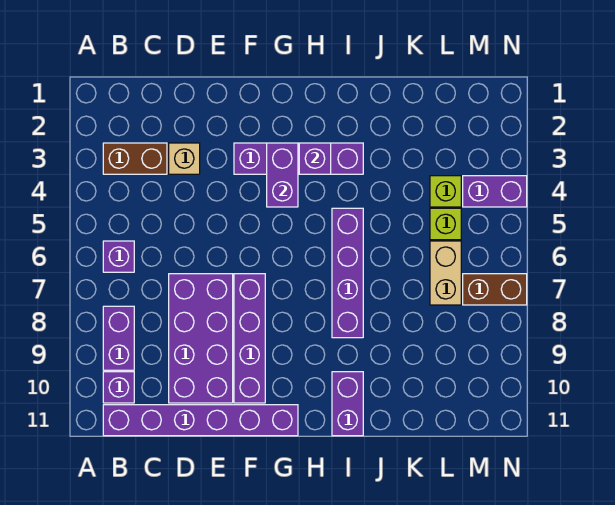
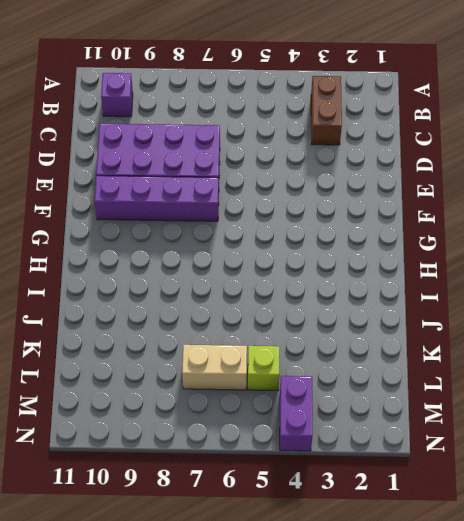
none -> purple 1x1 brick [103,241,134,272]
none -> purple 1x2 brick [103,306,134,370]
none -> purple 1x6 brick [103,405,298,436]

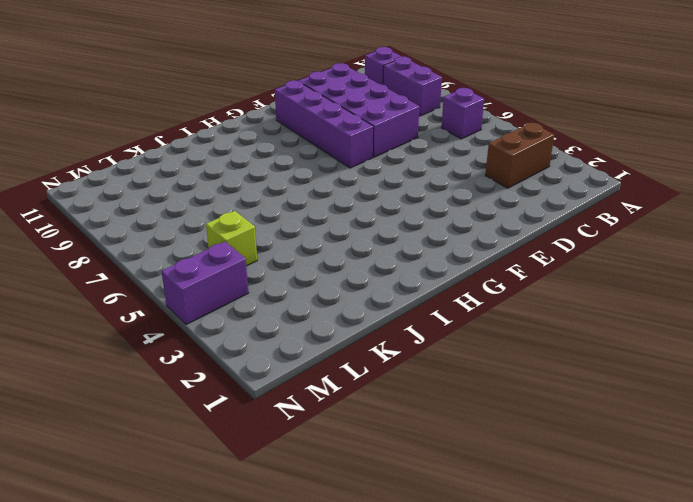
none -> purple 1x6 brick [103,405,298,436]
none -> tan 1x1 brick [169,143,200,174]
none -> purple 1x4 brick [234,143,363,174]

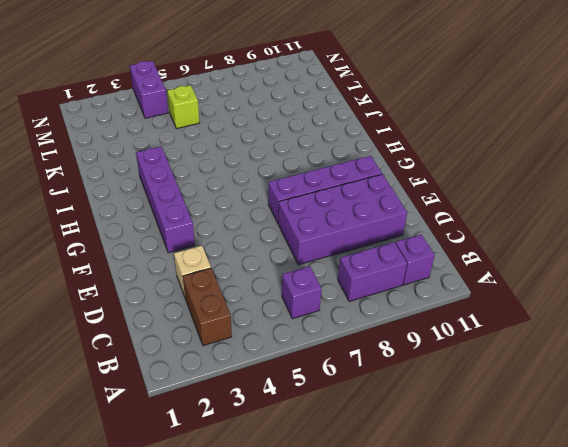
none -> purple 1x6 brick [103,405,298,436]
none -> purple 1x4 brick [332,208,363,338]
none -> purple 1x2 brick [332,372,363,436]

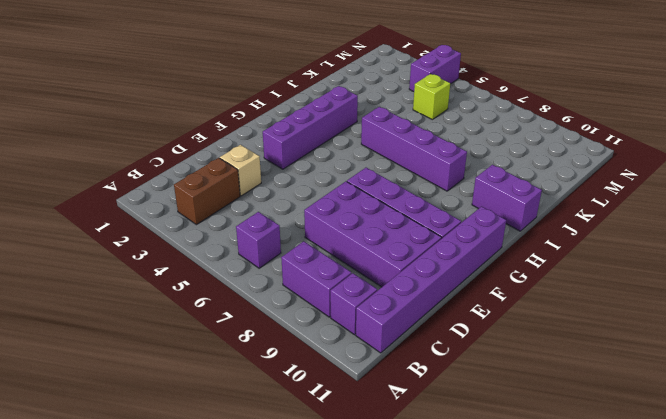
none -> lime 1x1 brick [430,176,461,207]
none -> tan 1x2 brick [430,241,461,305]
none -> brown 1x2 brick [463,274,527,305]

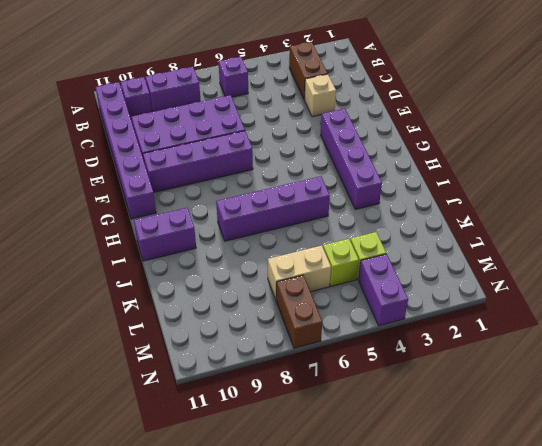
none -> purple 1x2 brick [267,143,298,207]
none -> purple 1x1 brick [299,143,331,174]

